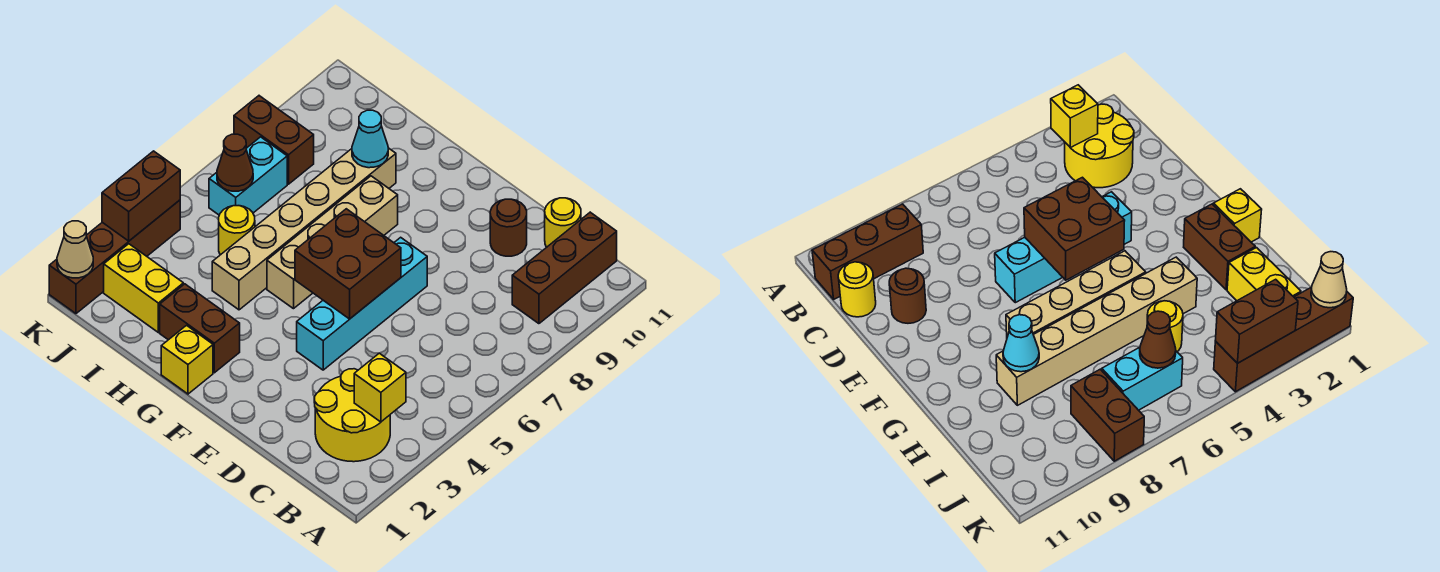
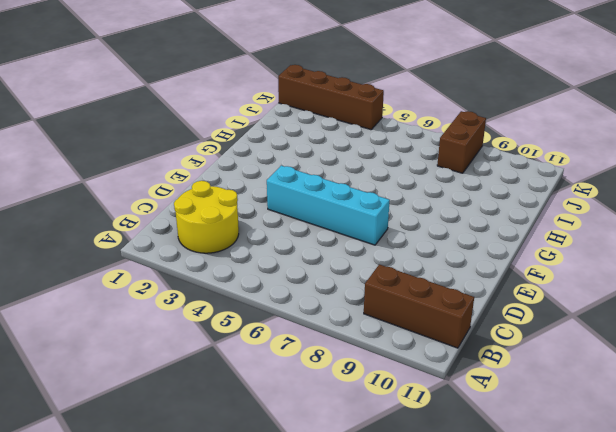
none -> yellow 1x1 round brick [545,198,581,247]
none -> brown 1x1 round brick [490,199,527,256]
none -> yellow 1x1 brick [161,325,213,394]

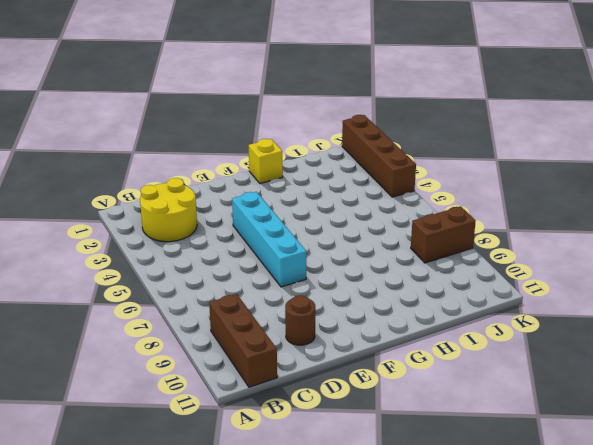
none -> yellow 1x1 round brick [545,198,581,247]
none -> brown 1x2 brick [160,284,240,373]
none -> tan 1x4 brick [267,176,398,309]

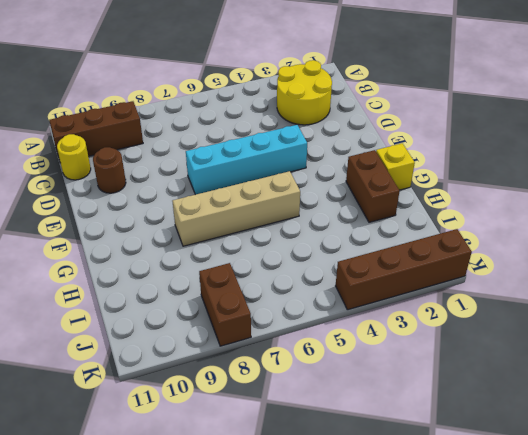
none -> tan 1x6 brick [212,148,396,310]
none -> yellow 1x2 brick [104,244,183,332]
none -> yellow 1x1 round brick [219,206,255,255]

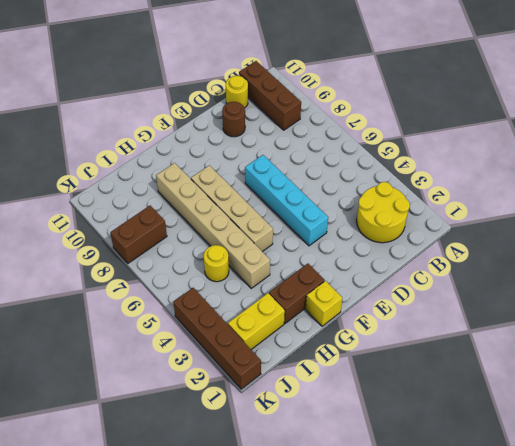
none -> cyan 1x2 brick [209,137,287,215]
none -> yellow 1x1 brick [354,353,406,422]
none -> brown 2x2 brick [295,209,401,319]

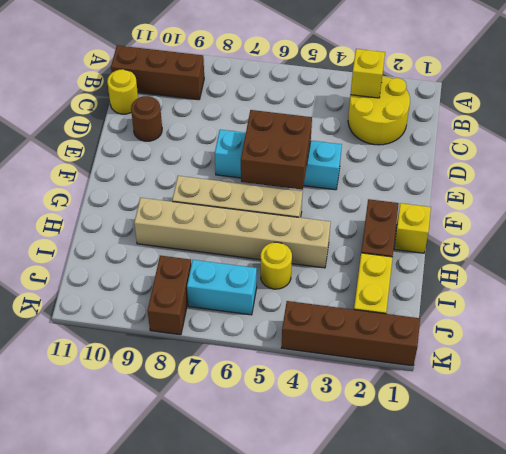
none -> cyan 1x1 cone [352,110,388,168]
none -> brown 1x1 cone [217,134,253,191]
none -> tan 1x1 cone [57,221,93,278]

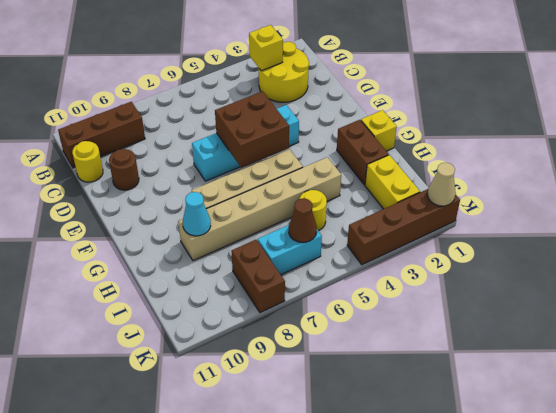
none -> brown 1x2 brick [102,151,180,241]

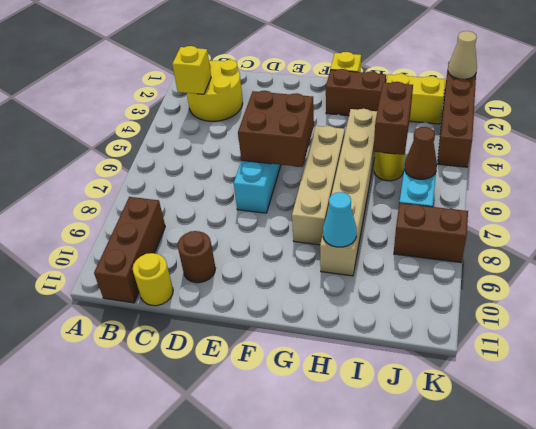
brown 1x2 brick [374,82,413,155] -> brown 1x2 brick moved to [102,151,180,241]

